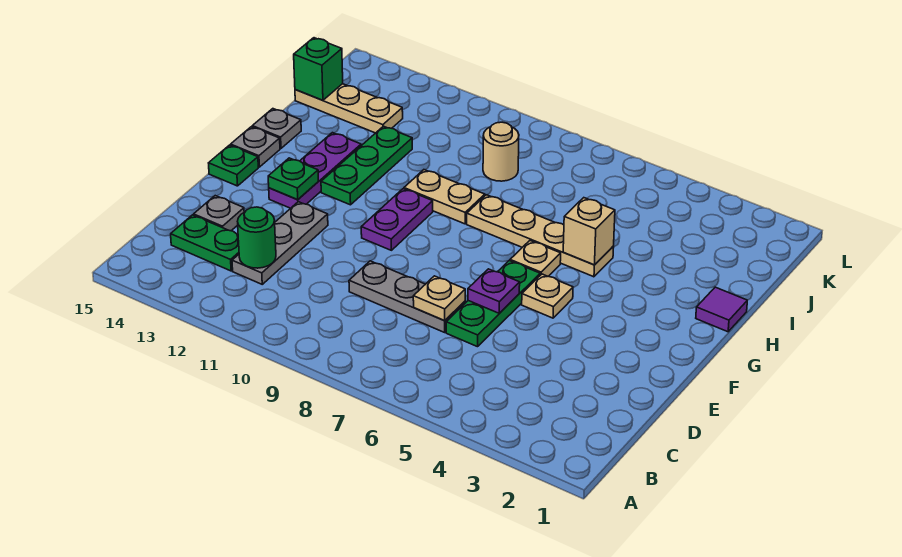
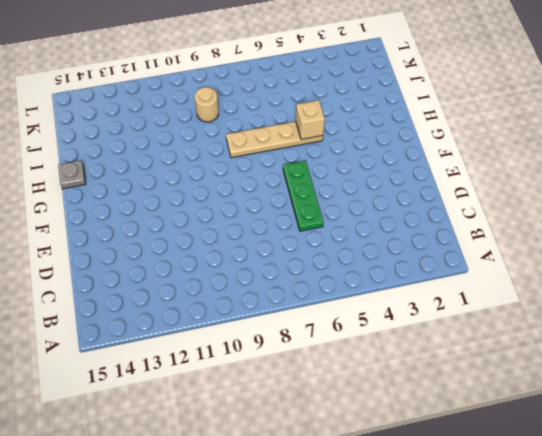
none -> grey 1x3 plate [232,202,328,284]
none -> green 1x2 plate [171,215,239,271]
none -> grey 1x3 plate [349,261,465,332]

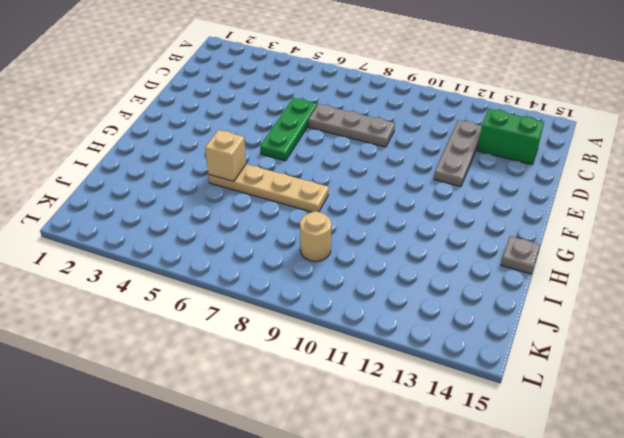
green 1x2 brick [477,109,544,165] -> green 1x2 plate [171,215,239,271]
none -> grey 1x1 plate [194,196,244,231]
none -> tan 1x1 plate [522,274,573,318]
none -> purple 1x2 plate [361,189,433,250]

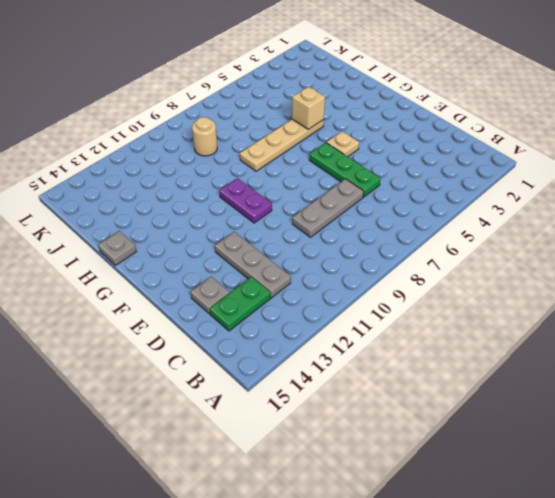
none -> purple 1x3 plate [269,133,361,208]
none -> green 1x1 plate [209,145,258,186]
none -> tan 1x1 plate [510,241,561,276]

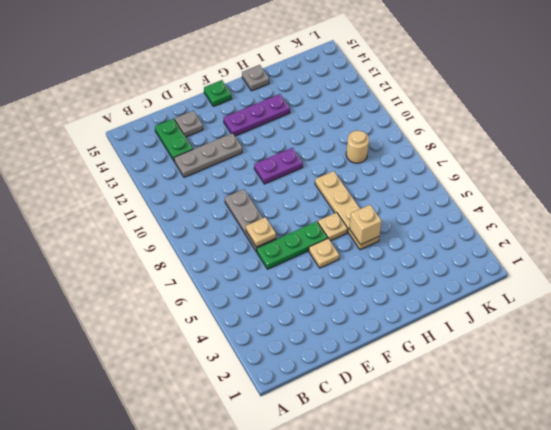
none -> green 1x3 plate [321,126,412,205]
none -> grey 1x1 plate [231,127,280,167]
none -> purple 1x1 tile [696,287,747,332]

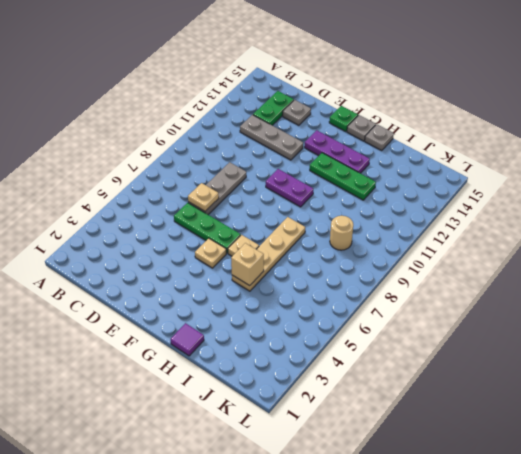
none -> tan 1x2 plate [404,170,485,224]
none -> tan 1x3 plate [295,84,403,133]
none -> green 1x1 round brick [238,207,276,268]

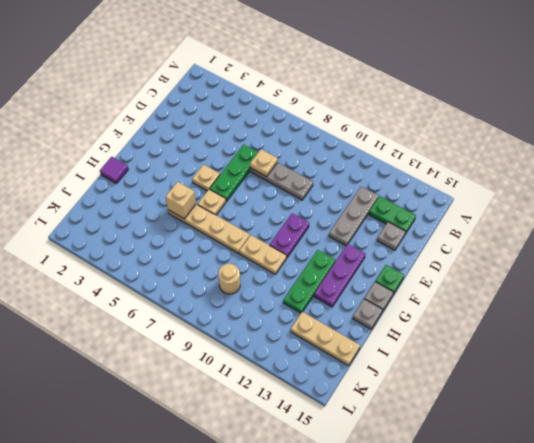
none -> green 1x1 round brick [238,207,276,268]
none -> purple 1x1 plate [468,269,520,313]
none -> green 1x1 plate [268,158,318,200]

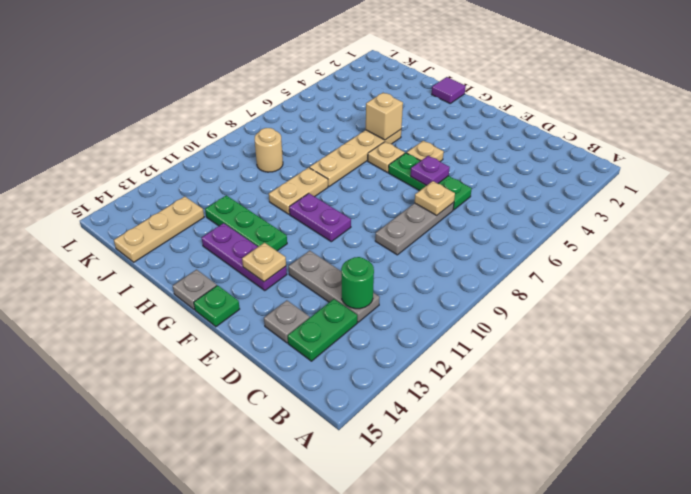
tan 1x1 plate [242,243,286,282] -> green 1x1 plate [268,158,318,200]
none -> grey 1x1 plate [252,109,301,148]
none -> green 1x1 brick [294,38,343,100]

